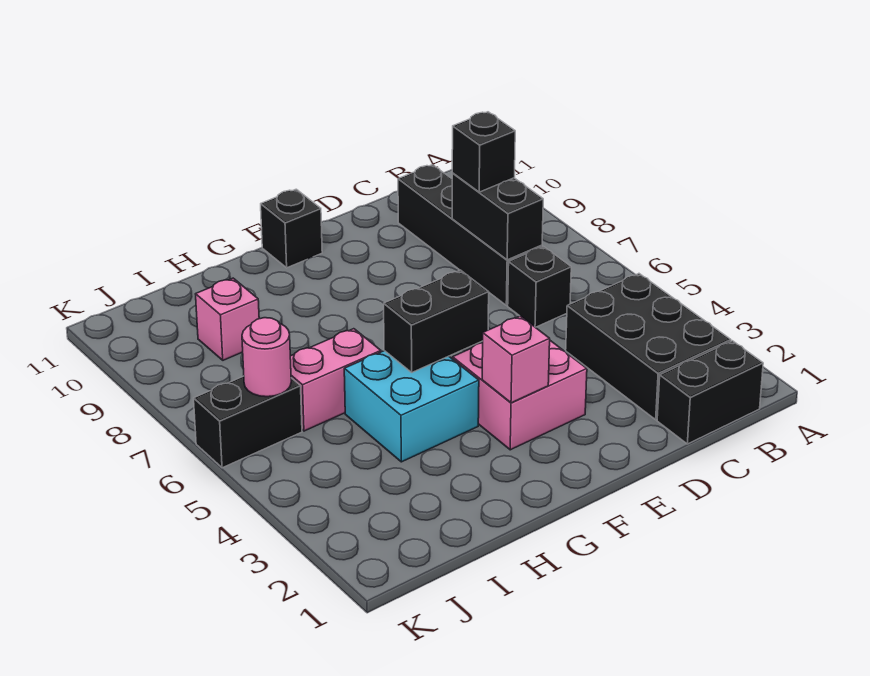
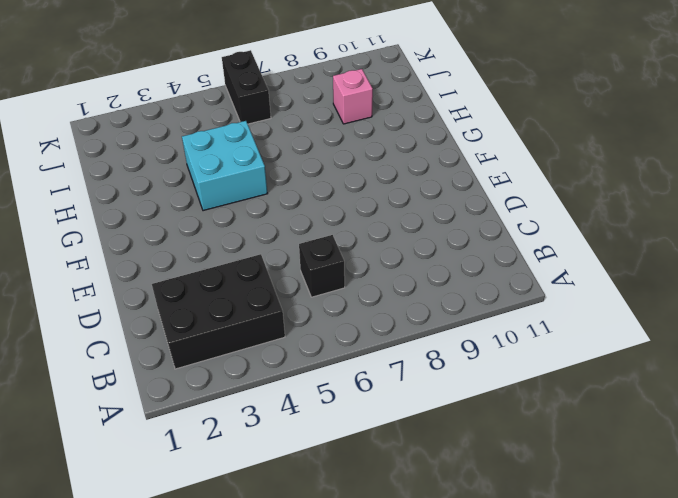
none -> black 1x2 brick [657,341,763,444]
none -> black 1x4 brick [398,165,542,306]
none -> pink 2x2 brick [453,341,587,450]

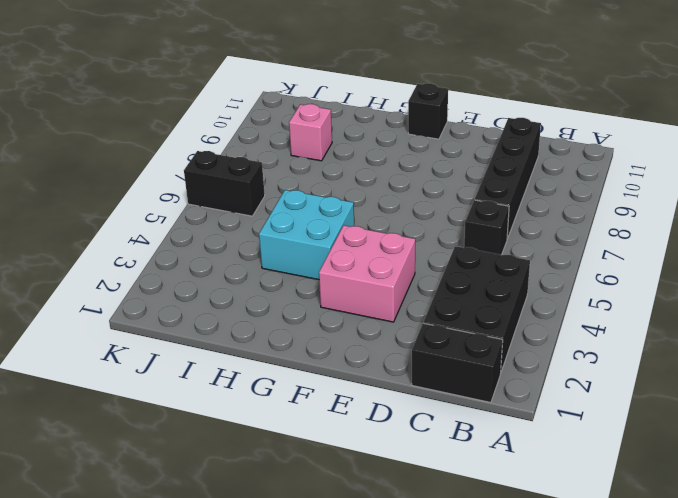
none -> pink 1x2 brick [290,329,381,431]
none -> black 1x2 brick [452,173,543,260]
none -> pink 1x1 brick [482,316,550,403]

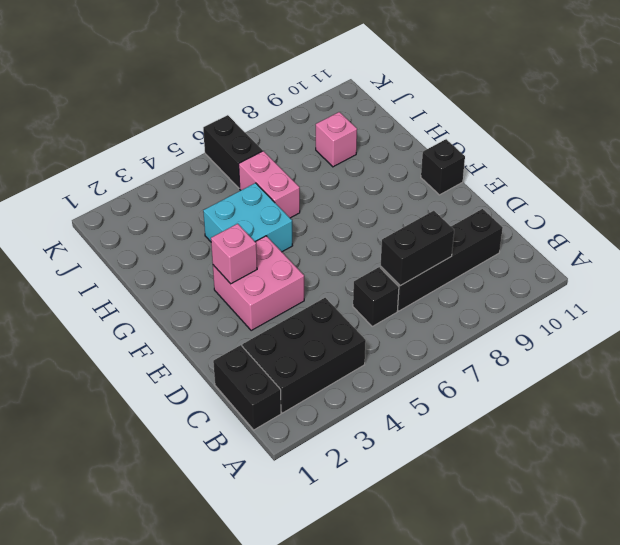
none -> black 1x2 brick [384,270,489,372]
none -> pink 1x1 round brick [242,318,291,397]
none -> black 1x1 brick [452,112,515,192]

